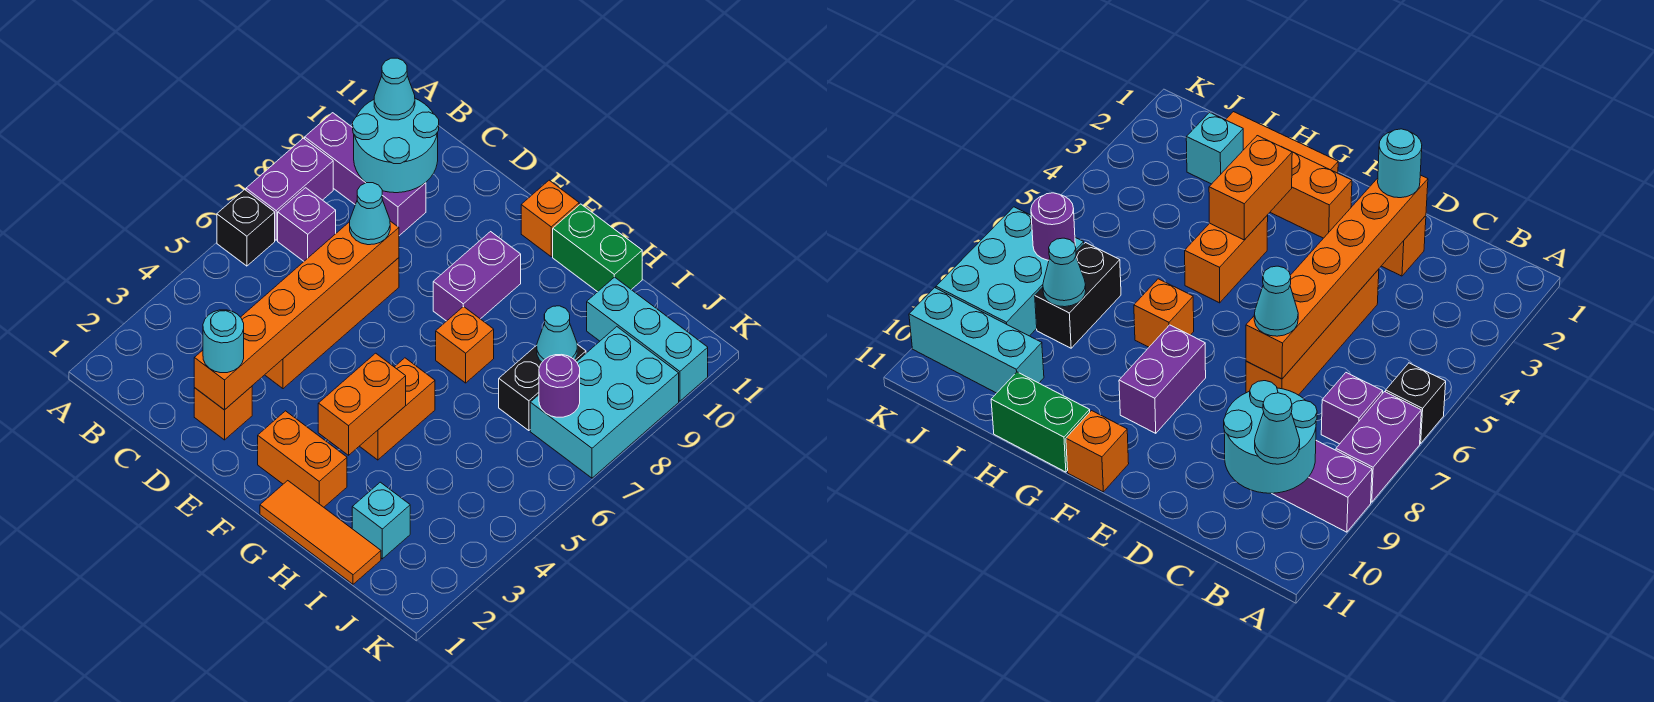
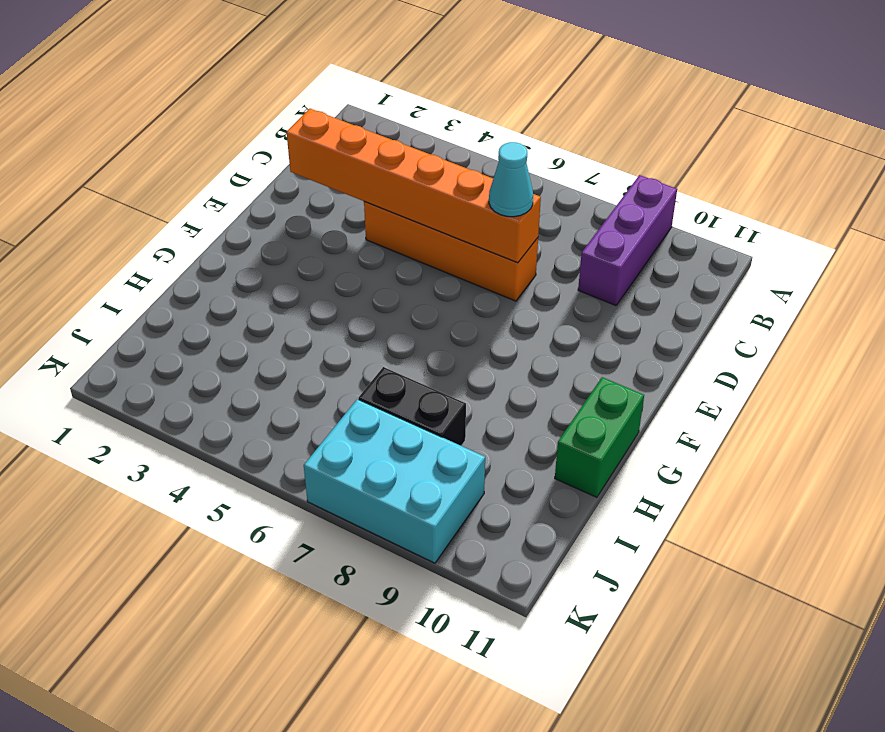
none -> black 1x1 brick [217,190,275,266]
none -> purple 1x2 brick [246,138,333,240]
none -> purple 1x1 brick [278,188,336,261]

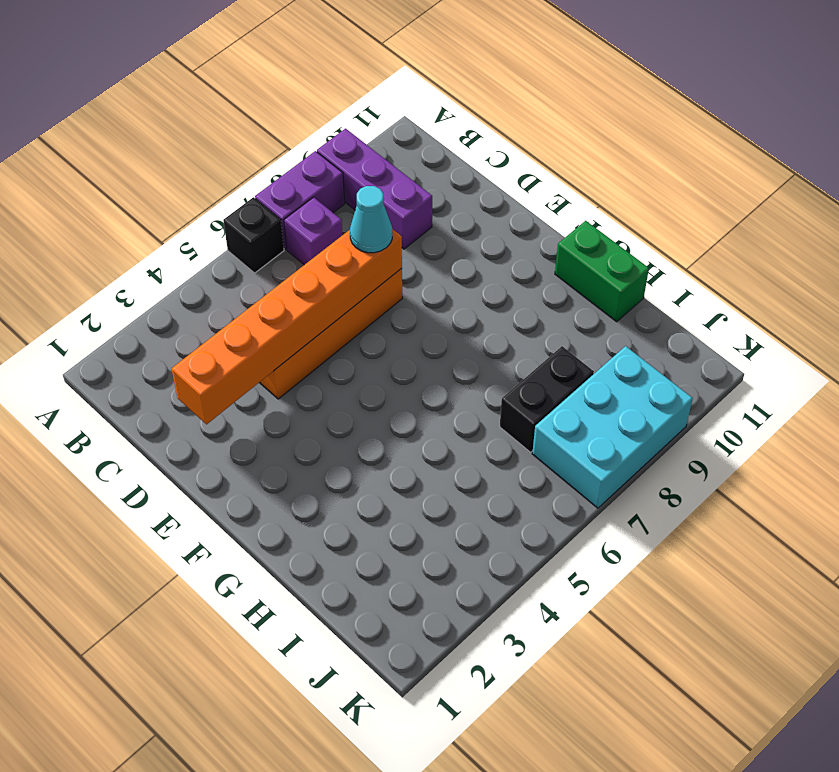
none -> orange 1x1 brick [194,386,252,440]
none -> orange 1x2 brick [258,411,347,507]
none -> purple 1x2 brick [433,232,521,321]

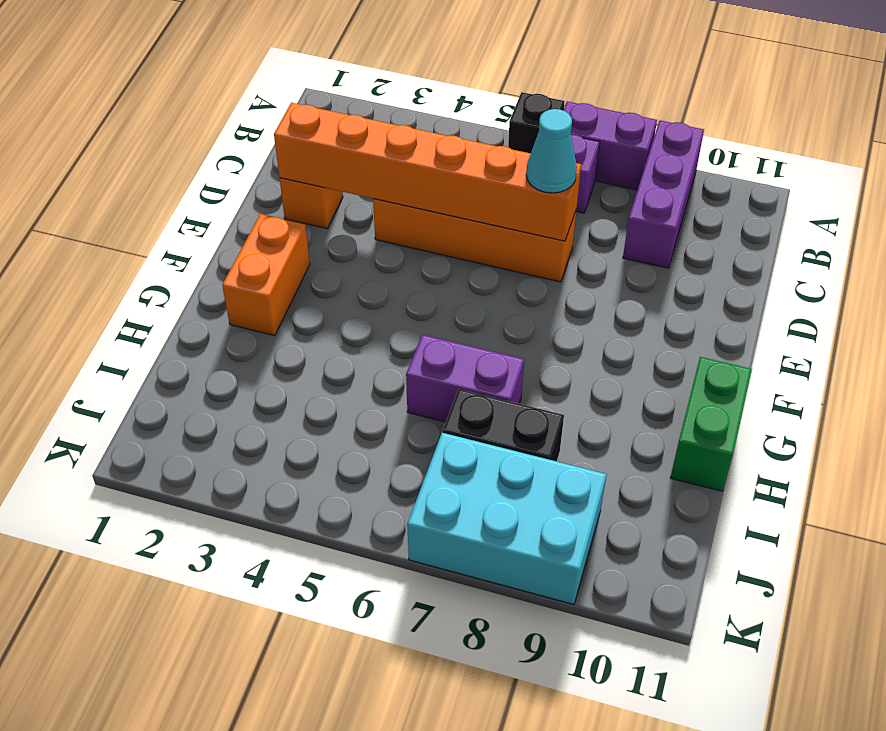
purple 1x2 brick [406,335,524,422] -> purple 1x2 brick moved to [433,232,521,321]
none -> orange 1x1 brick [521,180,579,257]
none -> orange 1x3 tile [260,481,381,584]
none -> orange 1x2 brick [360,358,435,460]

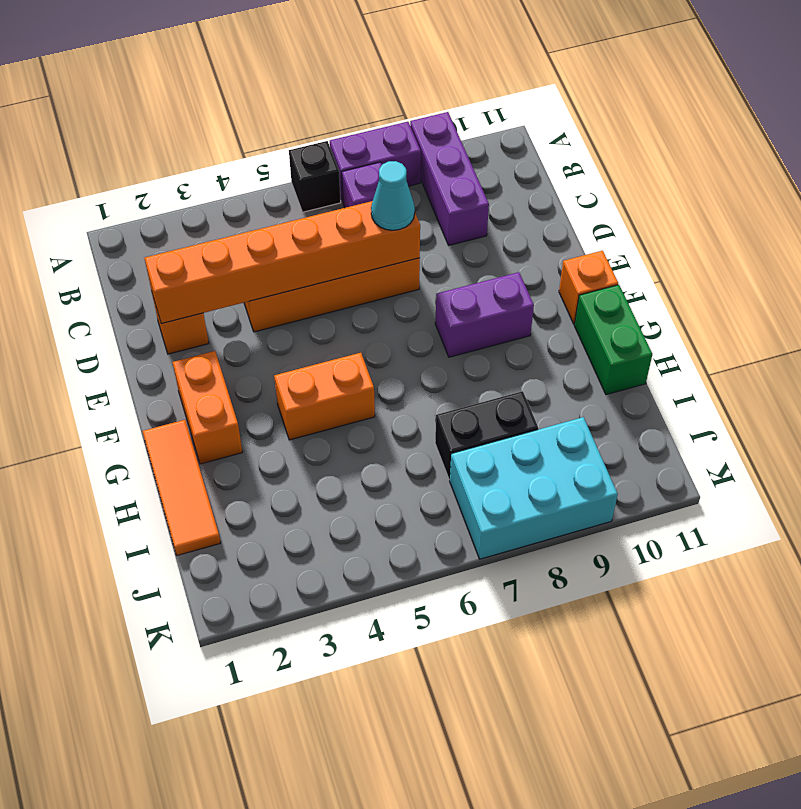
none -> orange 1x1 brick [436,306,494,383]
none -> cyan 1x1 brick [352,482,410,559]
none -> cyan 1x3 brick [587,277,708,401]

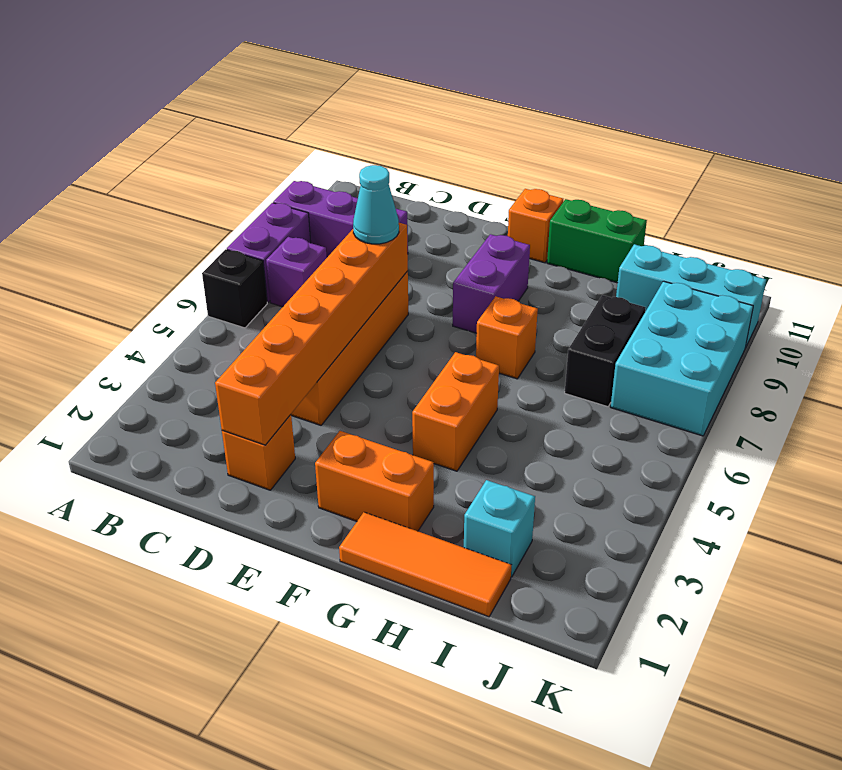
none -> cyan 2x2 round brick [353,99,439,193]
none -> orange 1x2 brick [318,353,406,455]
none -> cyan 1x1 cone [537,306,577,362]

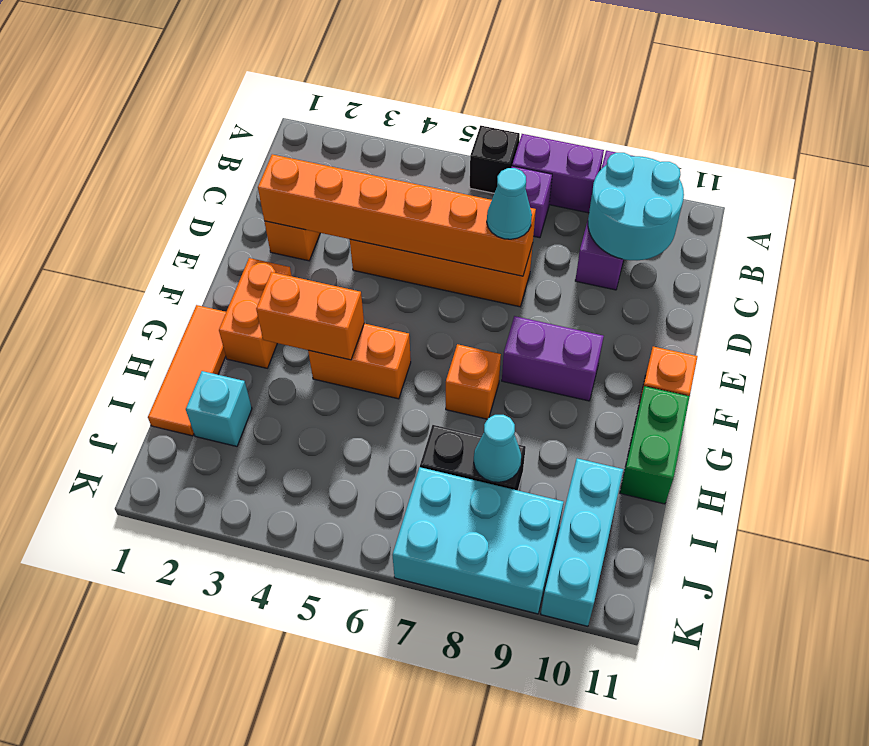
none -> purple 1x1 round brick [539,355,580,417]
none -> cyan 1x1 cone [374,58,415,120]
none -> cyan 1x1 round brick [203,310,244,373]

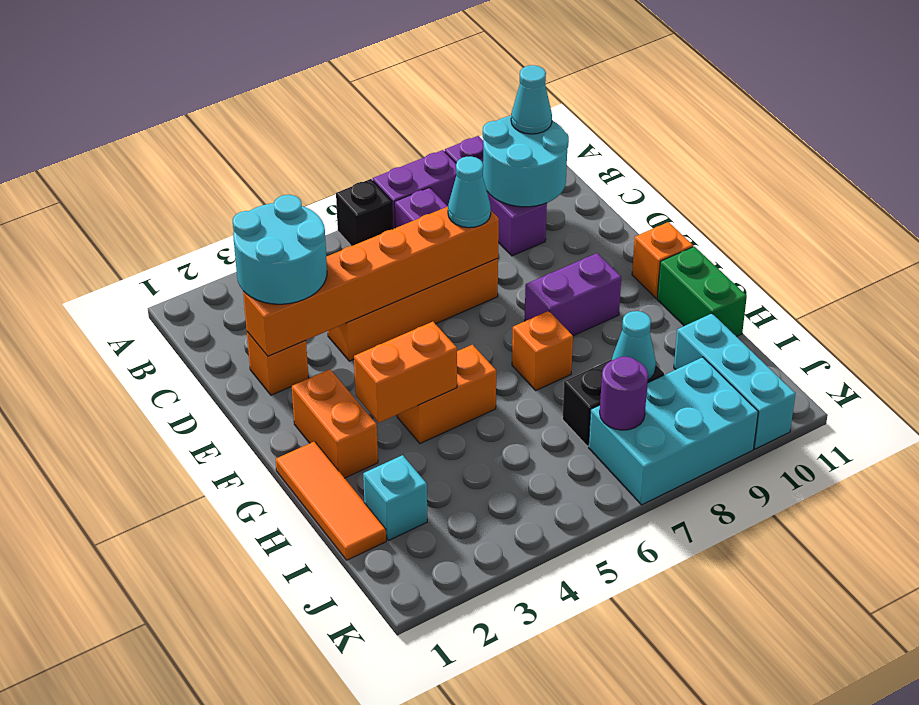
cyan 2x2 round brick [233,195,327,304] -> cyan 1x1 round brick [203,310,244,373]

